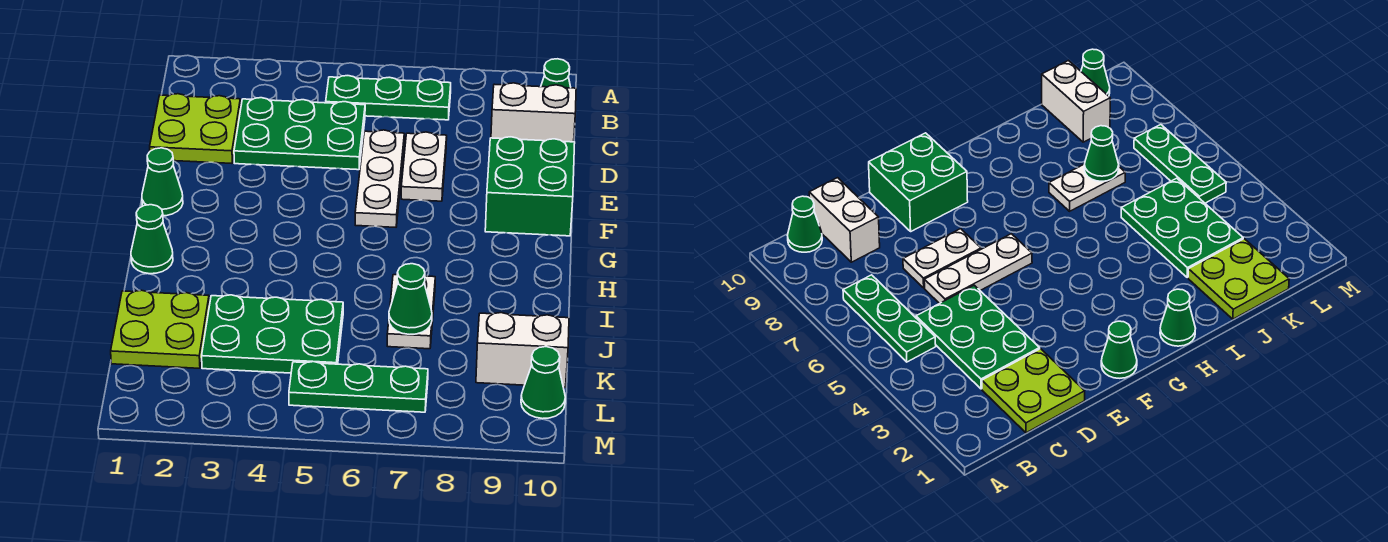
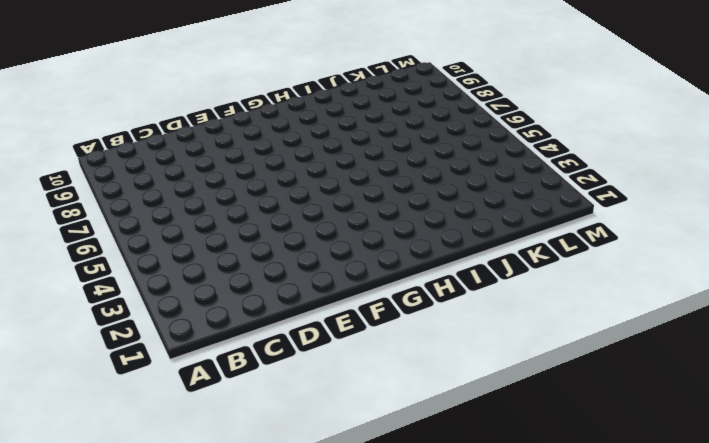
none -> green 1x3 plate [326,76,451,120]
none -> green 1x1 cone [541,59,571,88]
none -> lime 2x2 plate [150,94,241,163]

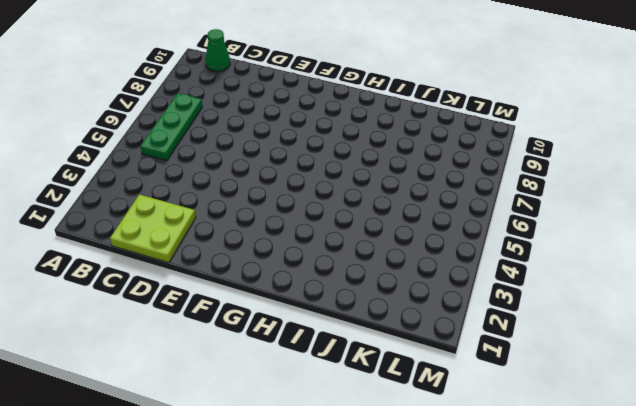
none -> green 2x3 plate [234,98,365,170]
none -> white 1x2 brick [491,83,576,142]
none -> white 1x3 plate [355,130,404,227]

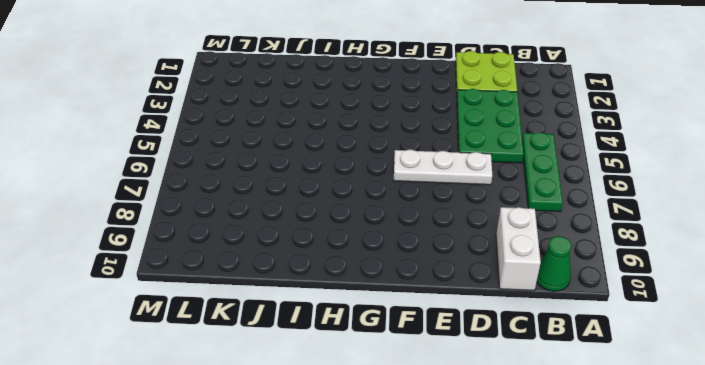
none -> white 1x2 plate [401,132,447,201]
none -> green 2x2 brick [485,137,575,236]
none -> green 1x1 cone [142,148,183,216]

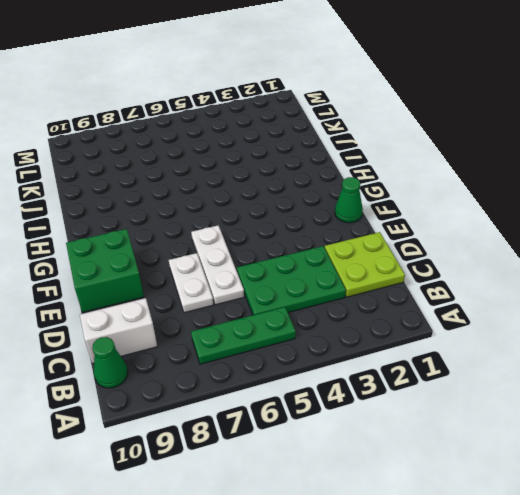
none -> green 1x1 cone [131,205,173,274]
none -> white 1x2 plate [387,275,435,349]
none -> lime 2x2 plate [111,290,209,368]

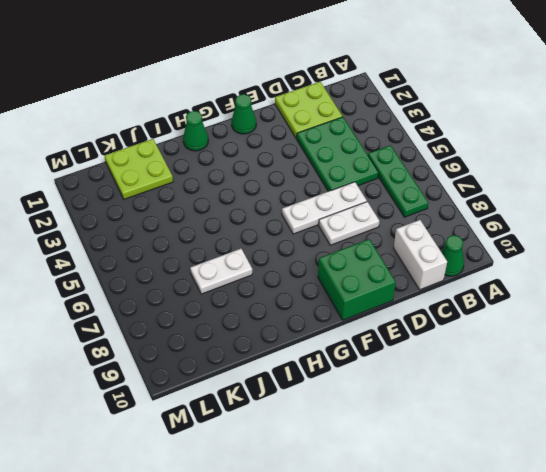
none -> green 2x3 plate [202,295,343,373]
none -> white 1x2 brick [476,313,569,387]
none -> green 1x3 plate [289,362,428,412]

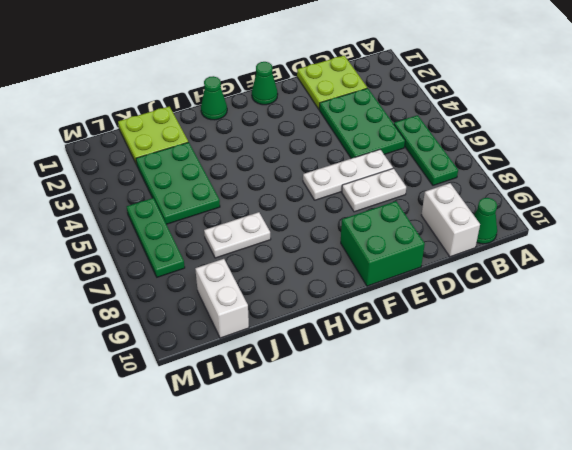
none -> green 1x1 cone [521,347,565,419]
none -> green 1x1 cone [389,264,432,334]

